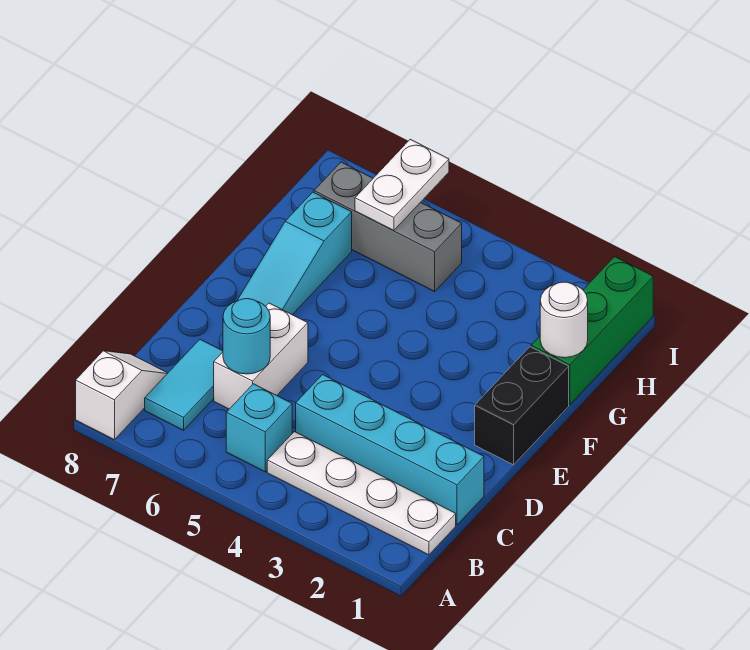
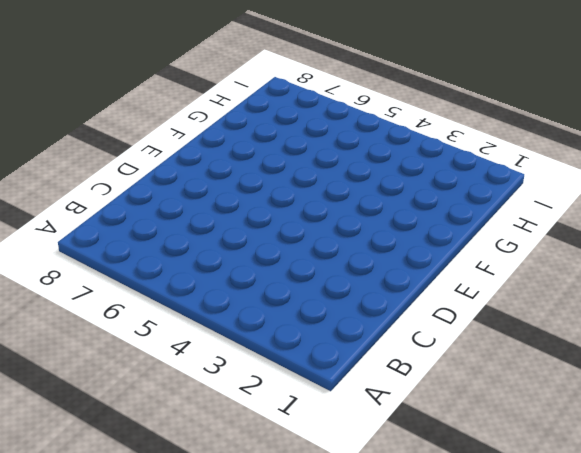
none -> white 1x2 slope [76,351,168,440]
none -> white 1x4 plate [267,432,456,555]
none -> cyan 1x1 brick [226,384,292,472]

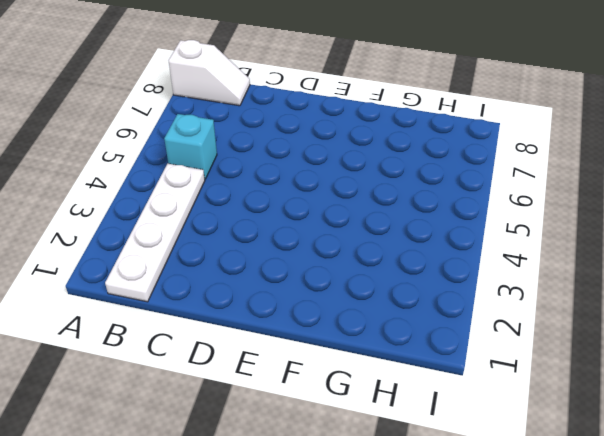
none -> cyan 1x2 tile [145,339,223,430]
none -> cyan 1x4 brick [296,375,484,525]
none -> white 1x2 brick [214,303,308,409]

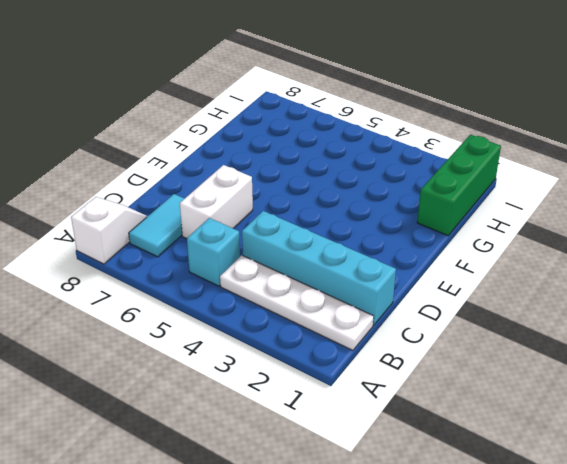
none -> black 1x2 brick [475,347,569,465]
none -> cyan 1x3 slope [237,192,352,315]
none -> grey 1x3 brick [314,162,462,292]

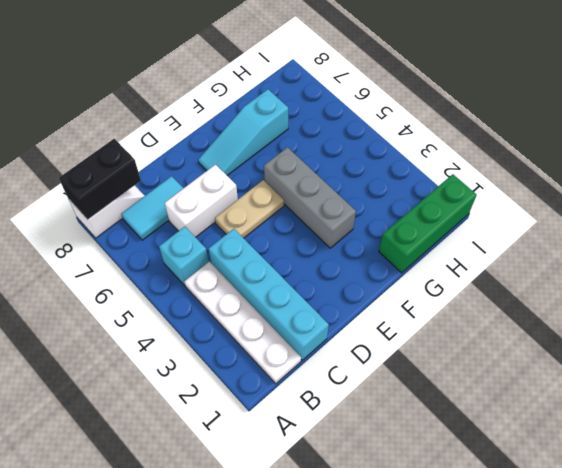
black 1x2 brick [59,139,141,220] -> black 1x2 brick moved to [475,347,569,465]
tan 1x2 plate [215,180,284,238] -> none
grey 1x3 brick [264,147,356,248] -> grey 1x3 brick moved to [314,162,462,292]
none -> cyan 1x1 round brick [223,299,270,374]
none -> white 1x1 round brick [540,282,588,358]
none -> white 1x2 plate [355,139,449,230]

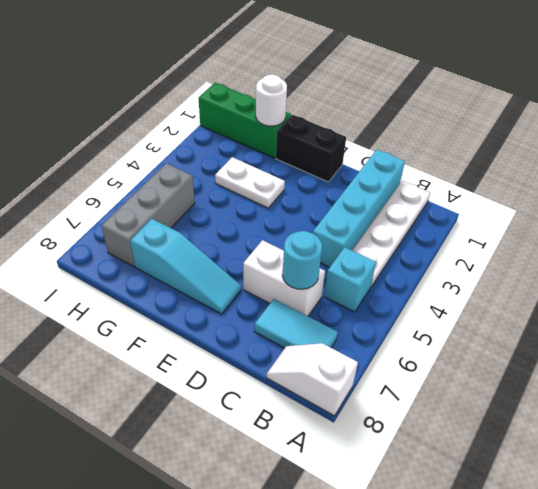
white 1x2 plate [215,157,285,208] -> white 1x2 plate moved to [355,139,449,230]

